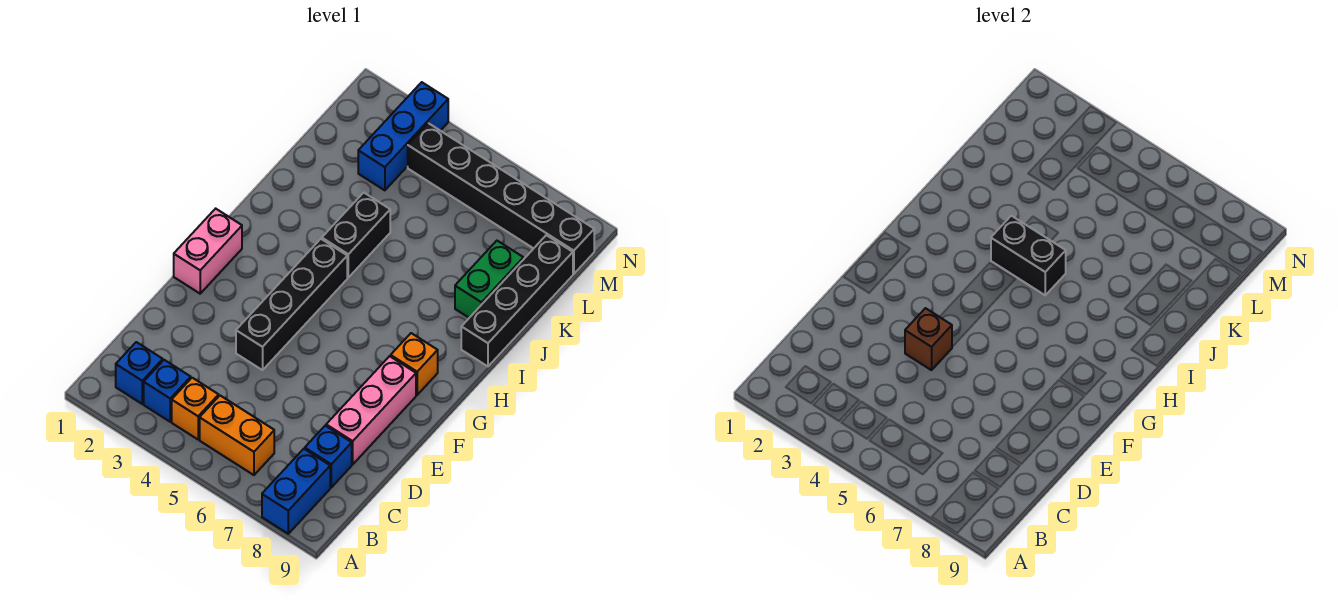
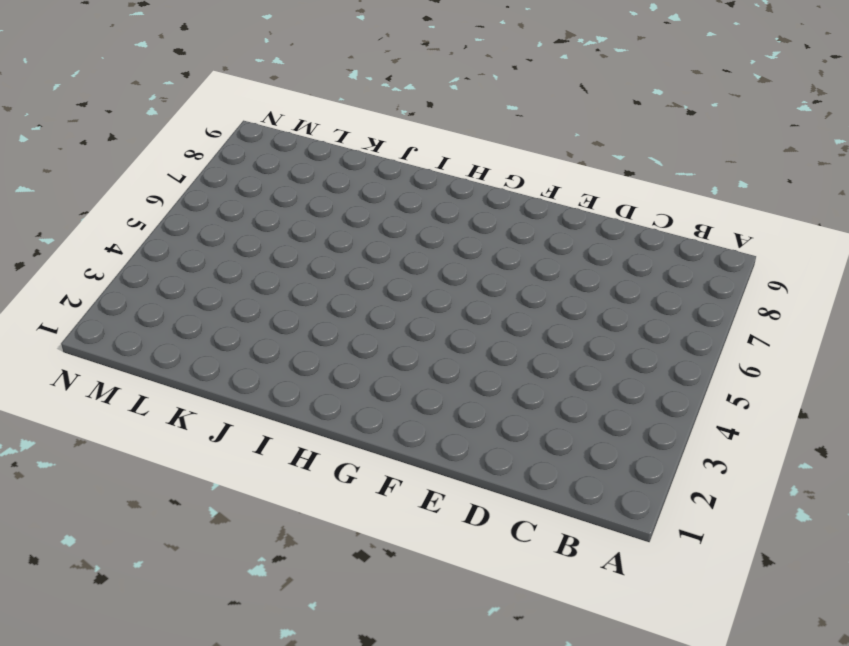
none -> blue 1x2 brick [262,449,330,534]
none -> blue 1x1 brick [116,342,163,404]
none -> blue 1x1 brick [144,360,191,422]

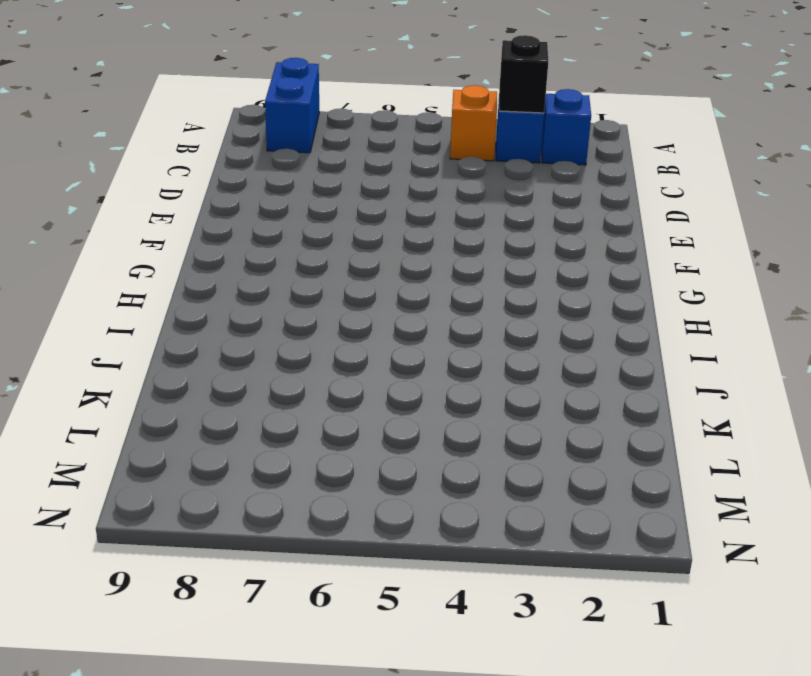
black 1x1 brick [499,35,548,113] -> none
none -> orange 1x2 brick [200,396,274,475]
none -> blue 1x1 brick [305,426,352,487]
none -> pink 1x3 brick [326,356,416,464]

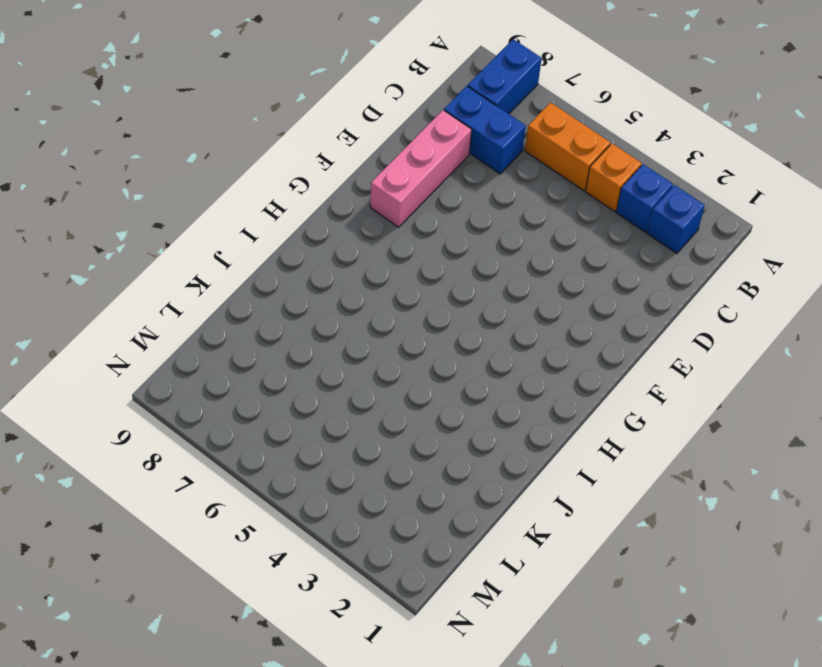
blue 1x2 brick [444,86,526,174] -> blue 1x1 brick [305,426,352,487]
none -> black 1x4 brick [236,239,347,370]
none -> pink 1x2 brick [174,209,242,294]
none -> orange 1x1 brick [391,333,438,395]

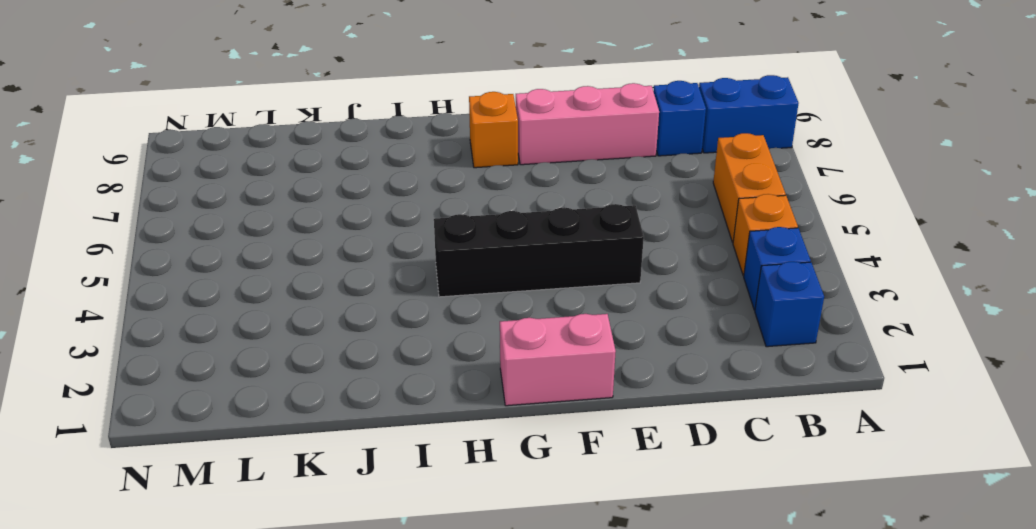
none -> black 1x2 brick [322,193,390,277]
none -> black 1x4 brick [461,235,573,366]
none -> green 1x2 brick [455,241,523,318]

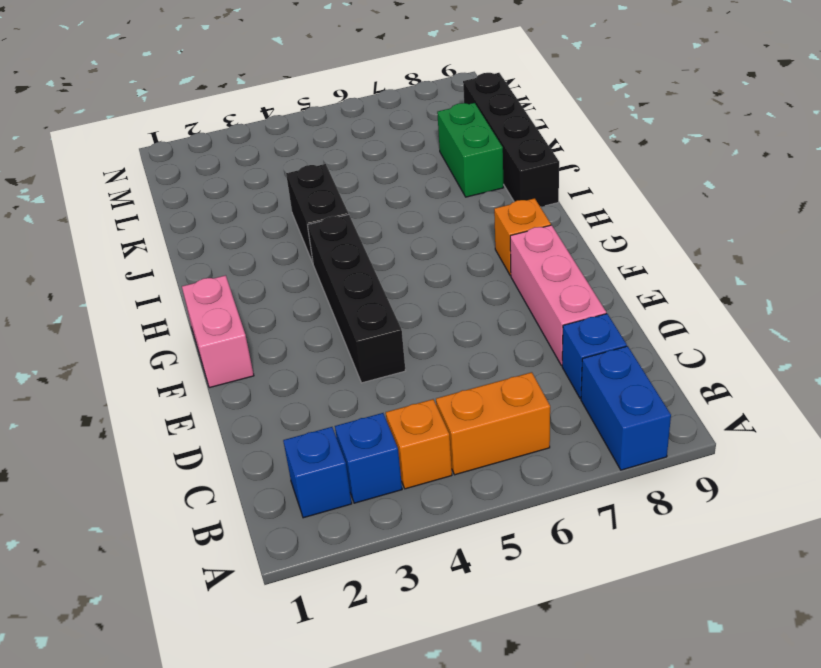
none -> blue 1x3 brick [358,82,448,190]
none -> black 1x6 brick [408,123,594,274]
none -> brown 1x1 brick [905,308,952,370]

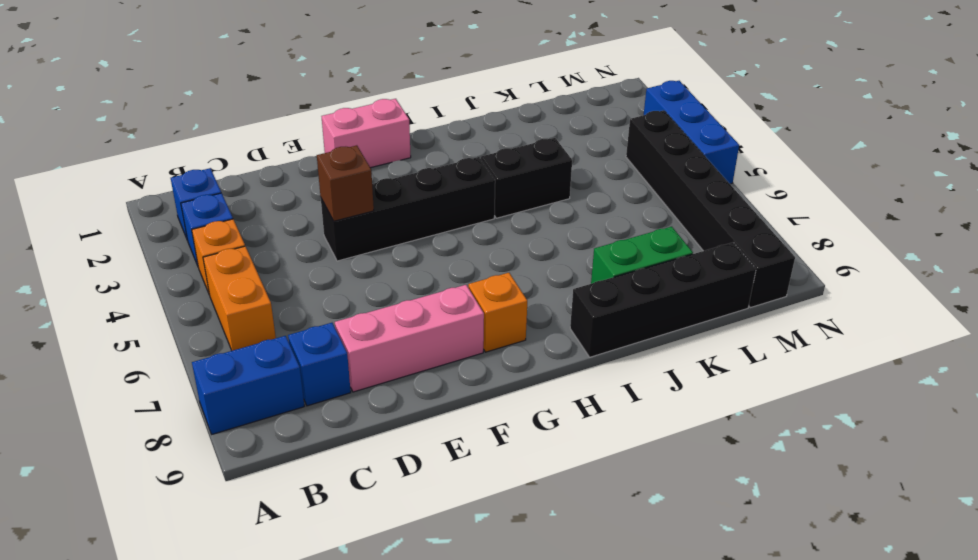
blue 1x3 brick [644,81,739,184] -> blue 1x3 brick turned to [358,82,448,190]
none -> black 1x2 brick [991,216,1066,295]

